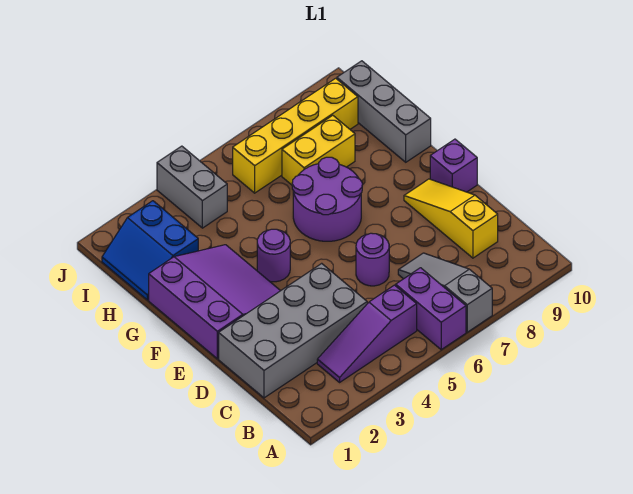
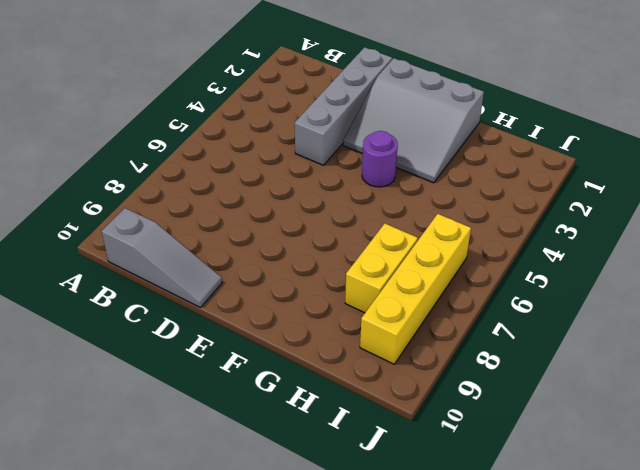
grey 1x3 slope [102,208,222,308] -> grey 1x3 slope moved to [398,253,492,332]
grey 1x4 brick [295,47,392,165] -> grey 2x4 brick [219,263,367,398]
grey 3x3 slope [343,58,484,183] -> purple 3x3 slope [149,245,280,359]
none -> purple 1x2 brick [396,268,466,350]
none -> purple 1x3 slope [317,285,417,382]
none -> yellow 1x3 slope [404,179,498,258]

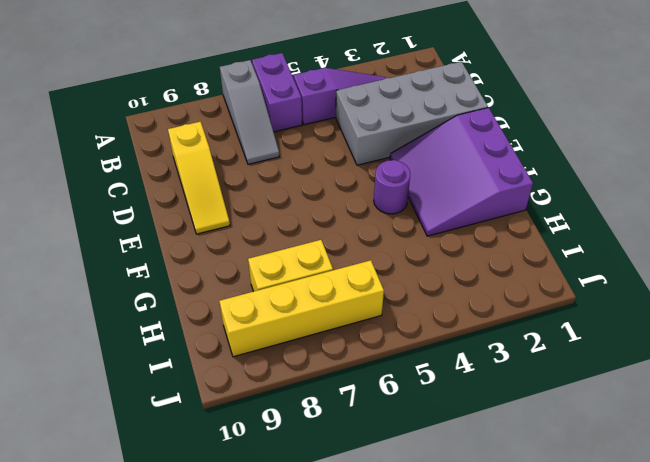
none -> purple 1x1 round brick [356,233,389,286]
none -> purple 1x1 brick [430,139,477,192]
none -> purple 2x2 round brick [292,157,362,241]

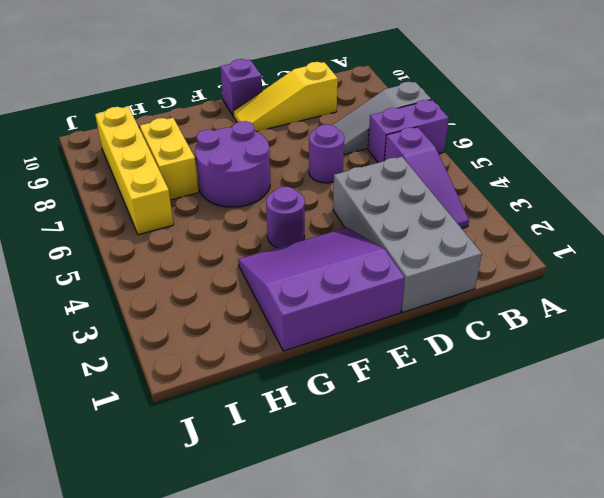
none -> grey 1x3 brick [337,61,431,162]
none -> blue 2x2 slope [102,201,198,300]
none -> grey 1x2 brick [157,146,227,228]

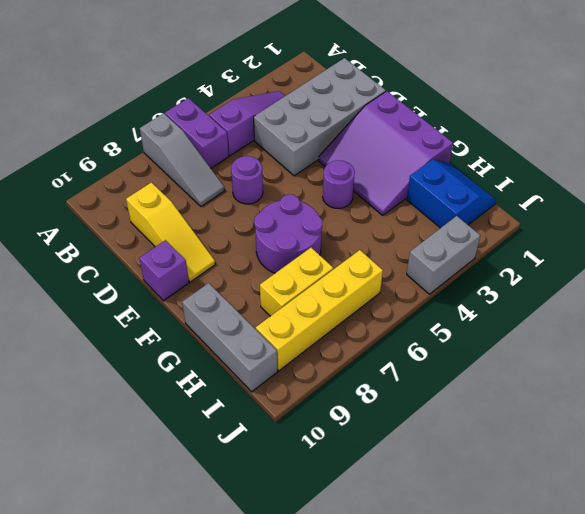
grey 1x2 brick [407,216,480,294] -> grey 1x2 brick turned to [157,146,227,228]

